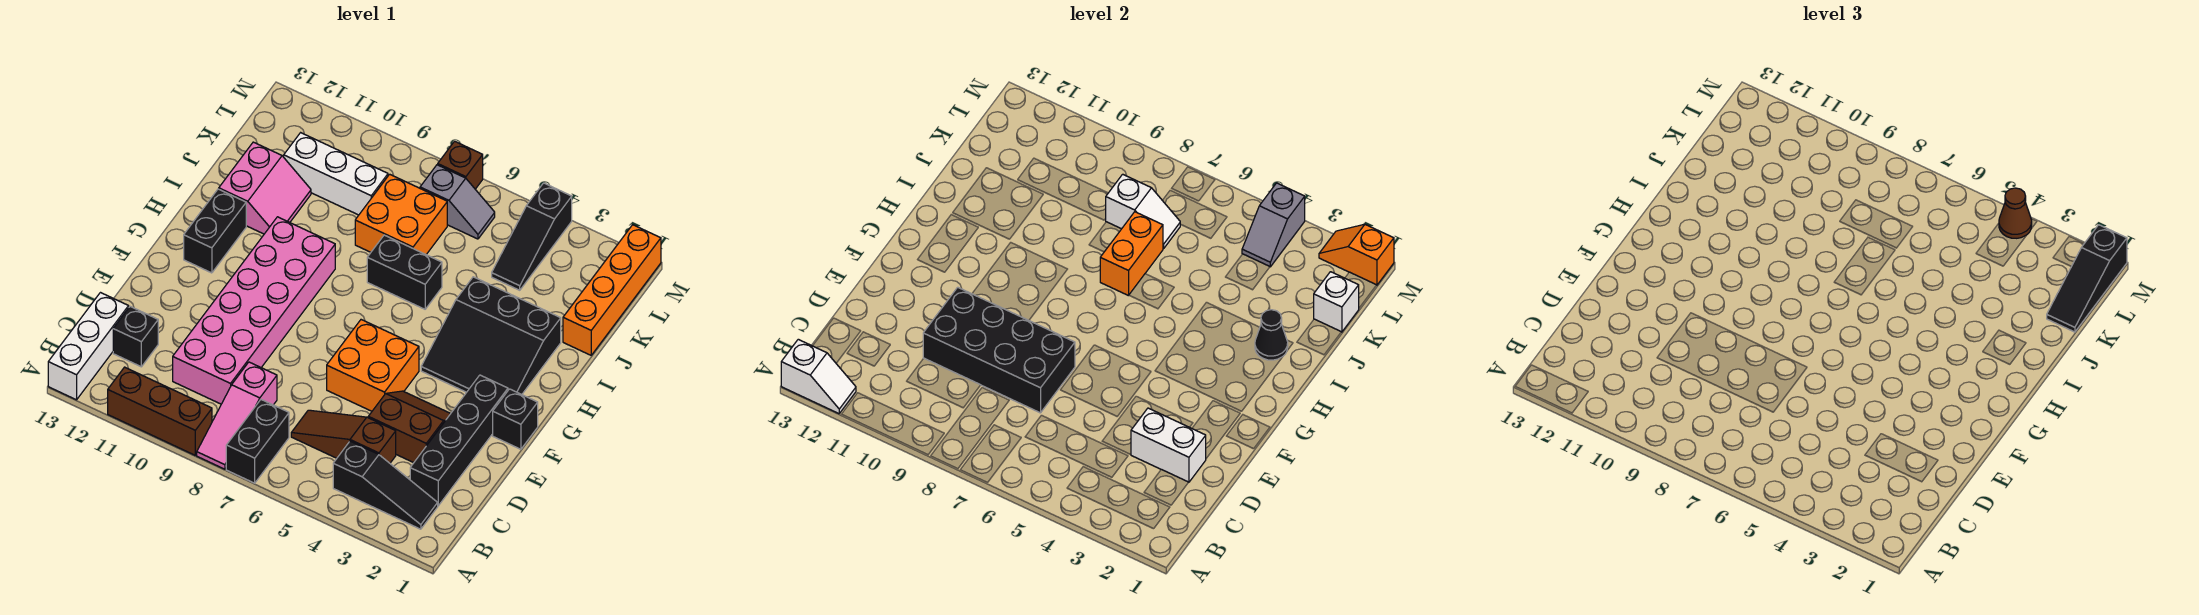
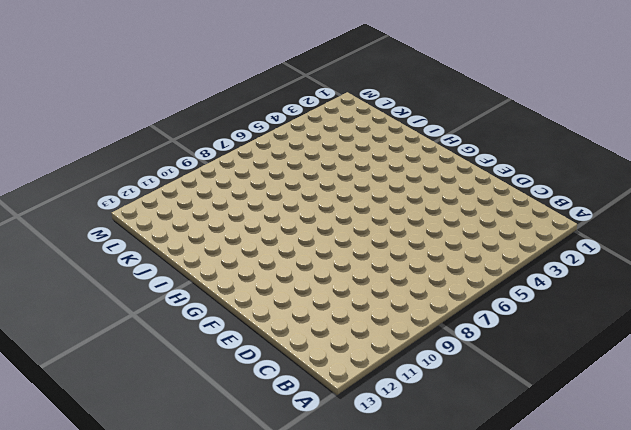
none -> black 1x2 brick [226,400,289,483]
none -> pink 1x3 slope [197,362,277,469]
none -> brown 1x3 brick [108,367,212,455]
none -> white 1x3 brick [48,293,129,400]

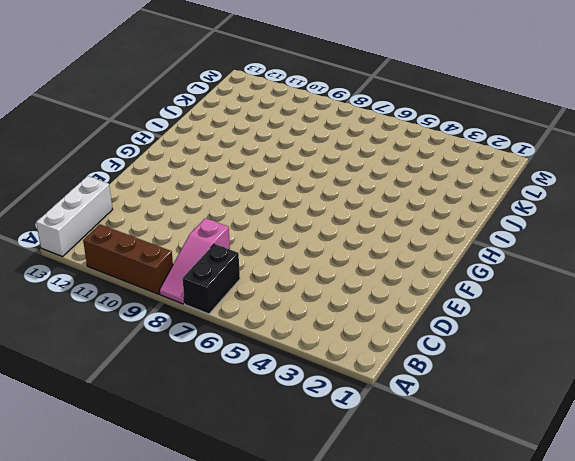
none -> black 1x3 slope [333,441,438,529]
none -> black 1x4 brick [410,375,508,506]
none -> brown 1x3 slope [291,410,396,463]
none -> pink 2x6 brick [173,217,335,404]

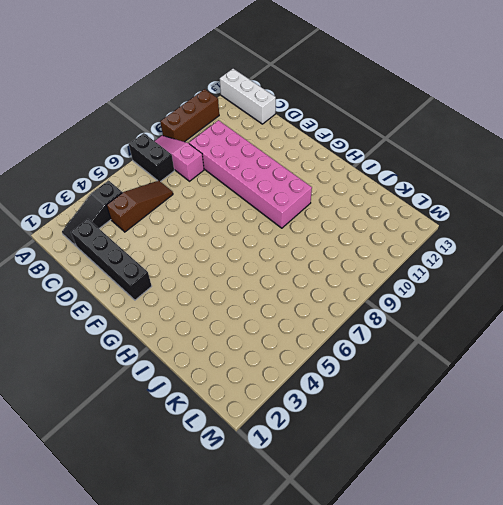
none -> black 1x1 brick [113,307,158,367]
none -> brown 2x2 slope [368,391,451,463]
none -> orange 2x2 brick [327,320,419,411]
none -> black 1x1 brick [493,389,538,449]

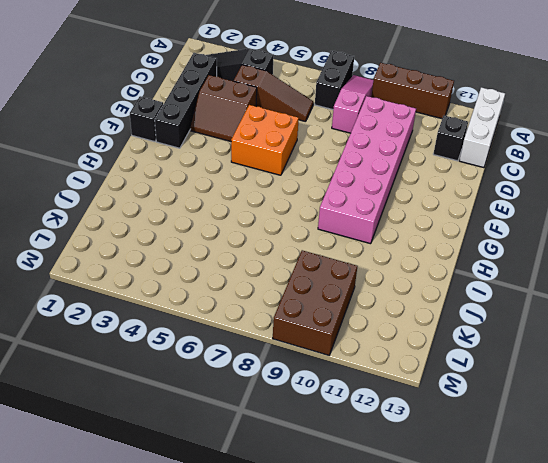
brown 2x3 brick [273,250,357,355] -> white 1x3 brick [284,133,388,215]
none -> black 3x3 slope [421,277,561,394]
none -> black 1x2 brick [184,189,246,273]
none -> black 1x2 brick [367,235,442,309]
none -> pink 2x2 slope [219,142,311,234]

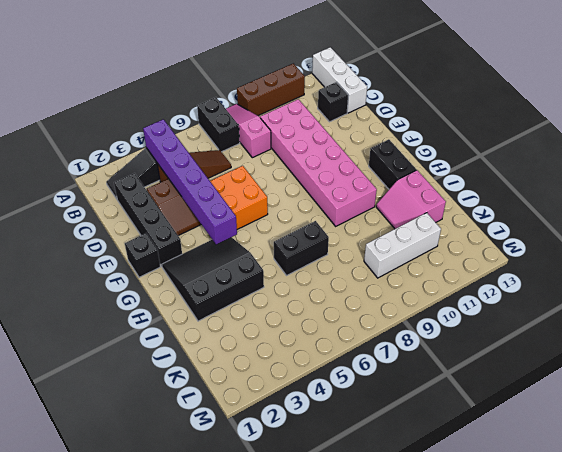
purple 1x6 brick [143,119,237,245] -> none
none -> orange 1x4 brick [563,225,661,355]
none -> orange 2x2 brick [355,174,447,254]
none -> black 1x3 slope [492,183,572,290]
none -> grey 1x2 slope [420,165,495,239]

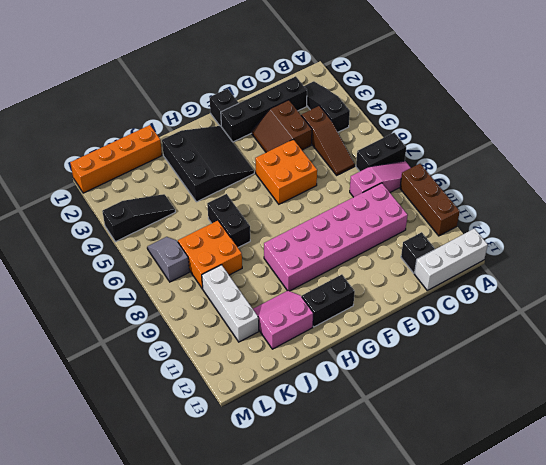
none -> brown 1x1 brick [438,141,483,189]
none -> white 1x2 slope [781,339,856,414]
none -> white 1x2 brick [1131,408,1206,482]
none -> black 2x4 brick [923,287,1075,413]

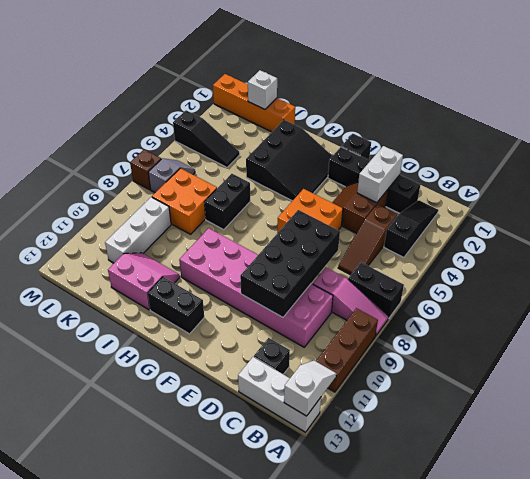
none -> black 1x1 cone [1255,310,1288,360]
none -> orange 1x2 brick [1100,212,1163,296]
none -> white 1x2 slope [1106,174,1180,249]
none -> grey 1x2 slope [1242,183,1305,267]

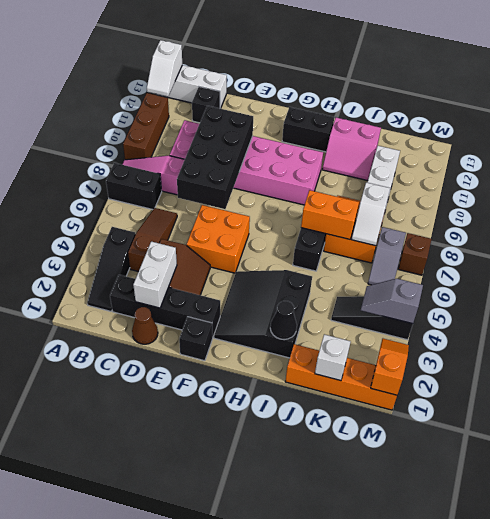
brown 1x1 cone [132,307,158,344] -> brown 1x1 cone moved to [1999,188,2032,238]
none -> black 1x3 slope [2047,225,2127,332]

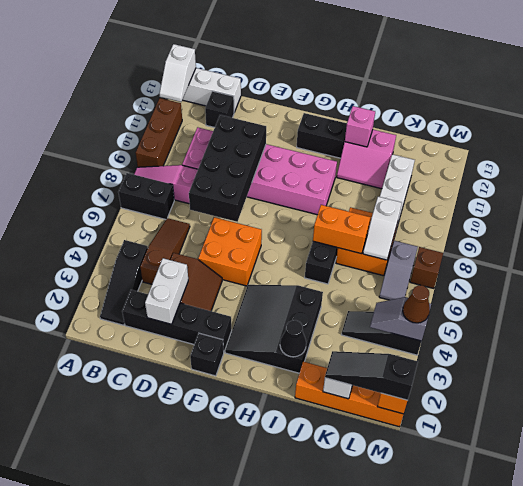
pink 1x1 brick [345,106,375,147] -> none

